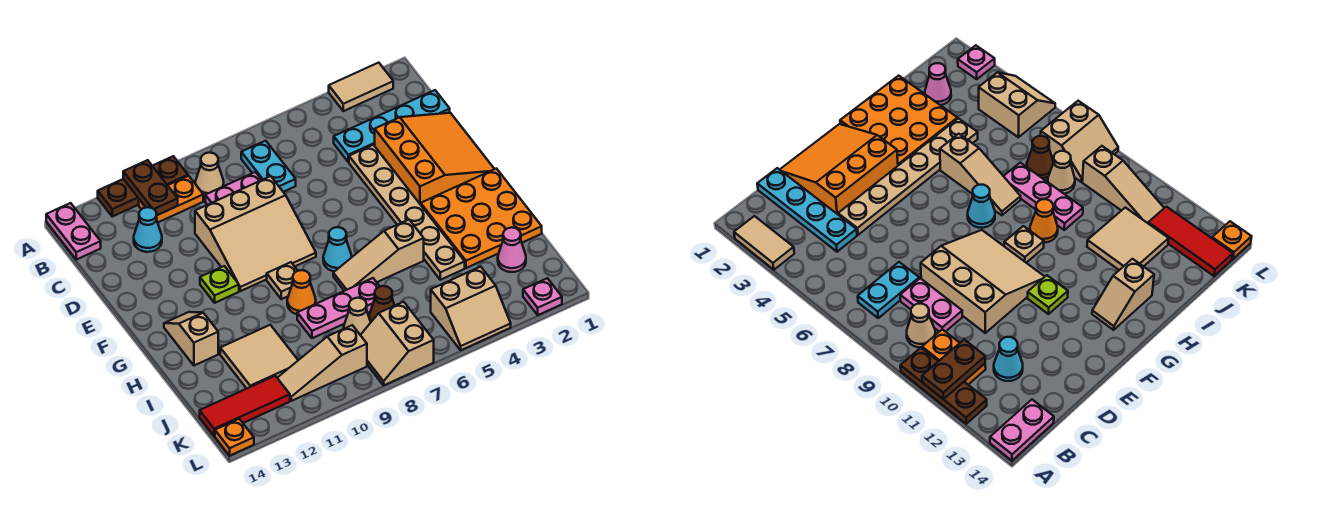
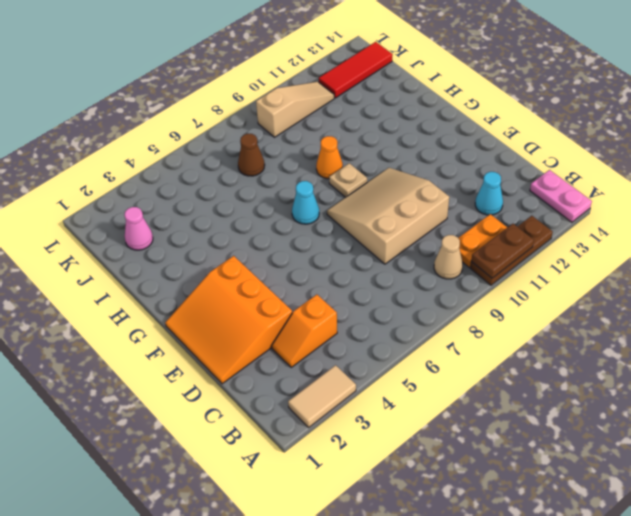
brown 1x2 plate [471,224,534,278] -> brown 1x2 plate turned to [123,160,178,215]
orange 1x2 slope [272,294,337,367] -> cyan 1x4 plate [334,90,450,162]
none -> cyan 1x2 plate [241,141,296,192]
none -> pink 1x2 plate [205,172,261,205]
none -> tan 1x6 plate [349,145,465,280]
none -> lime 1x1 plate [200,266,239,303]

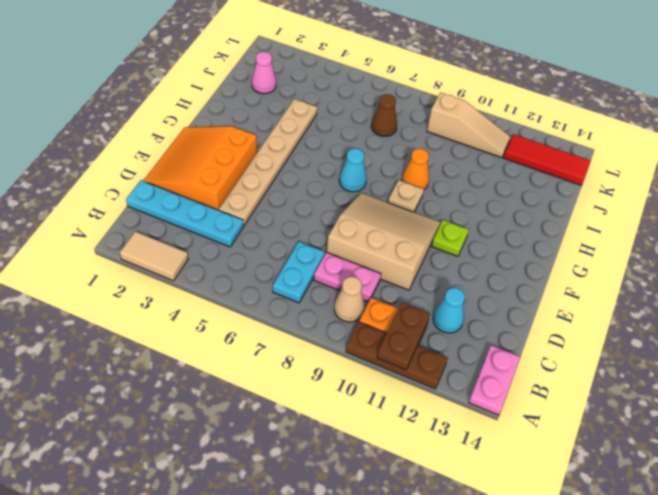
none -> orange 3x3 plate [421,169,542,268]
none -> tan 1x2 slope [164,312,218,365]
none -> tan 1x3 slope [333,220,424,291]
none -> pink 1x3 plate [297,278,380,338]

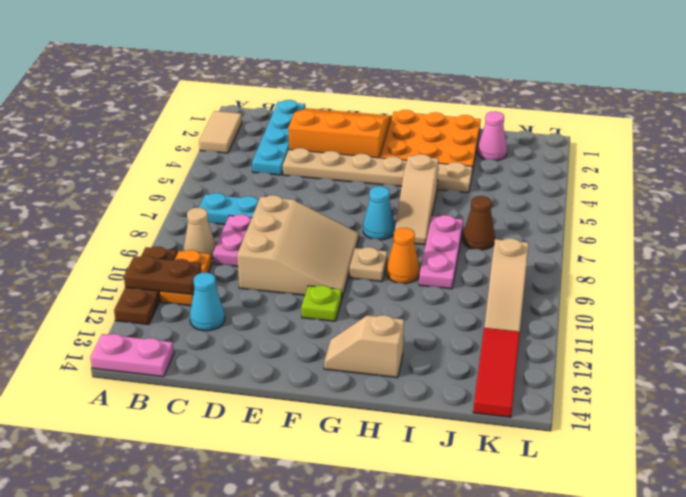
none -> tan 2x2 tile [220,325,298,389]
none -> tan 1x1 cone [344,298,371,335]
none -> tan 2x2 slope [431,267,511,350]
none -> tan 2x2 slope [361,302,434,385]

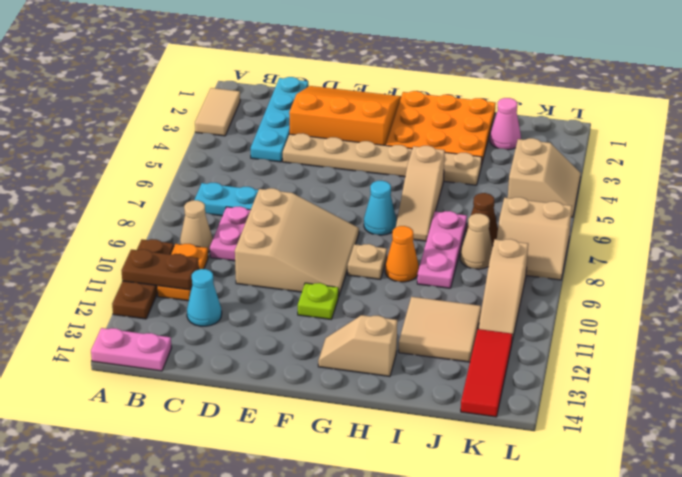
none -> pink 1x1 plate [523,278,562,315]
none -> orange 1x1 plate [215,419,254,456]

